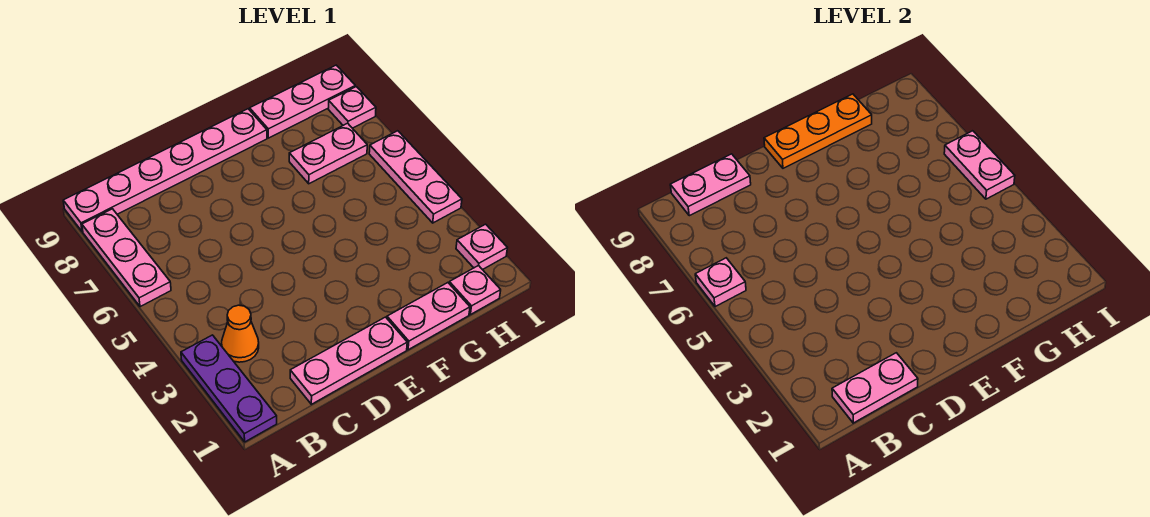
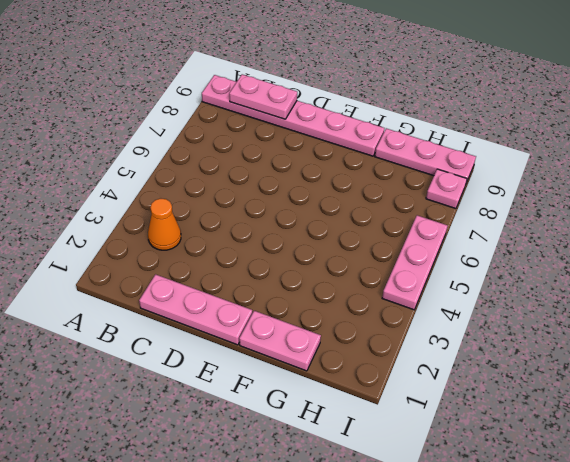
none -> purple 1x3 plate [181,335,277,442]
none -> pink 1x3 plate [82,209,171,307]
none -> pink 1x2 plate [289,123,367,184]

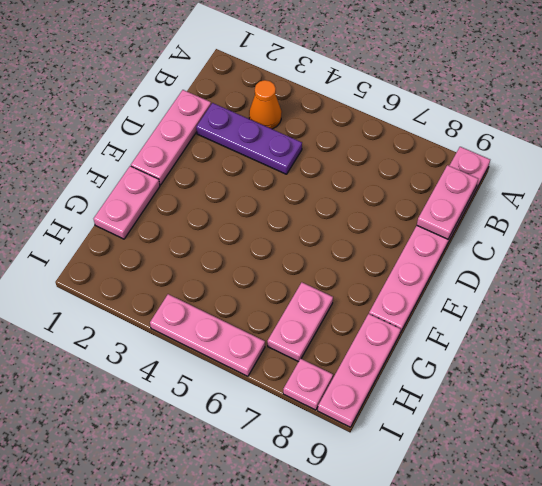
purple 1x3 plate [196,103,302,174] -> purple 1x3 plate moved to [181,335,277,442]
none -> pink 1x3 plate [82,209,171,307]
none -> pink 1x1 plate [449,265,501,315]
none -> pink 1x1 plate [456,224,507,270]

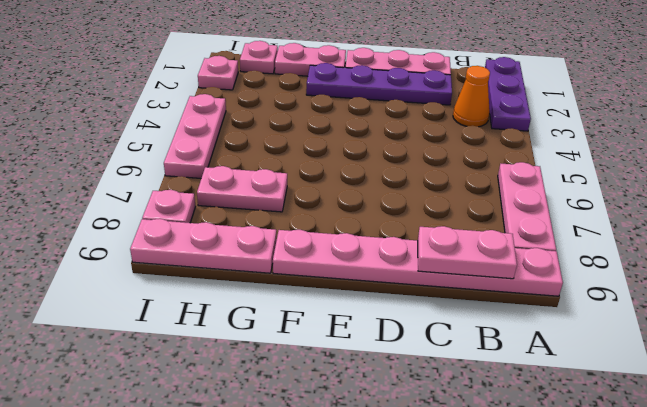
purple 1x4 plate [306,63,452,105] -> none
none -> pink 1x1 plate [695,258,746,307]
none -> pink 1x2 plate [832,353,918,423]
none -> orange 1x3 plate [764,94,872,168]

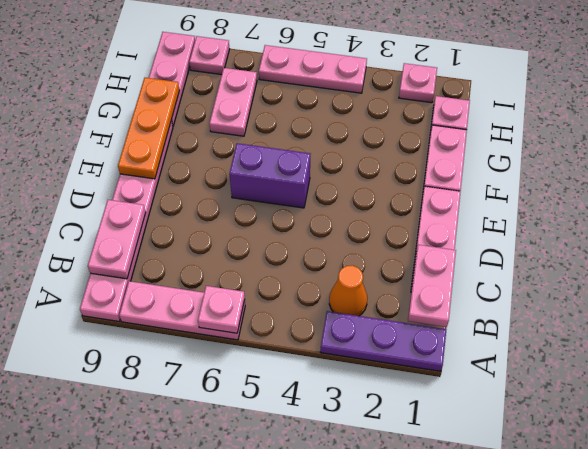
purple 1x2 brick [229,143,310,208] -> none
none -> pink 1x2 plate [944,131,1015,199]

